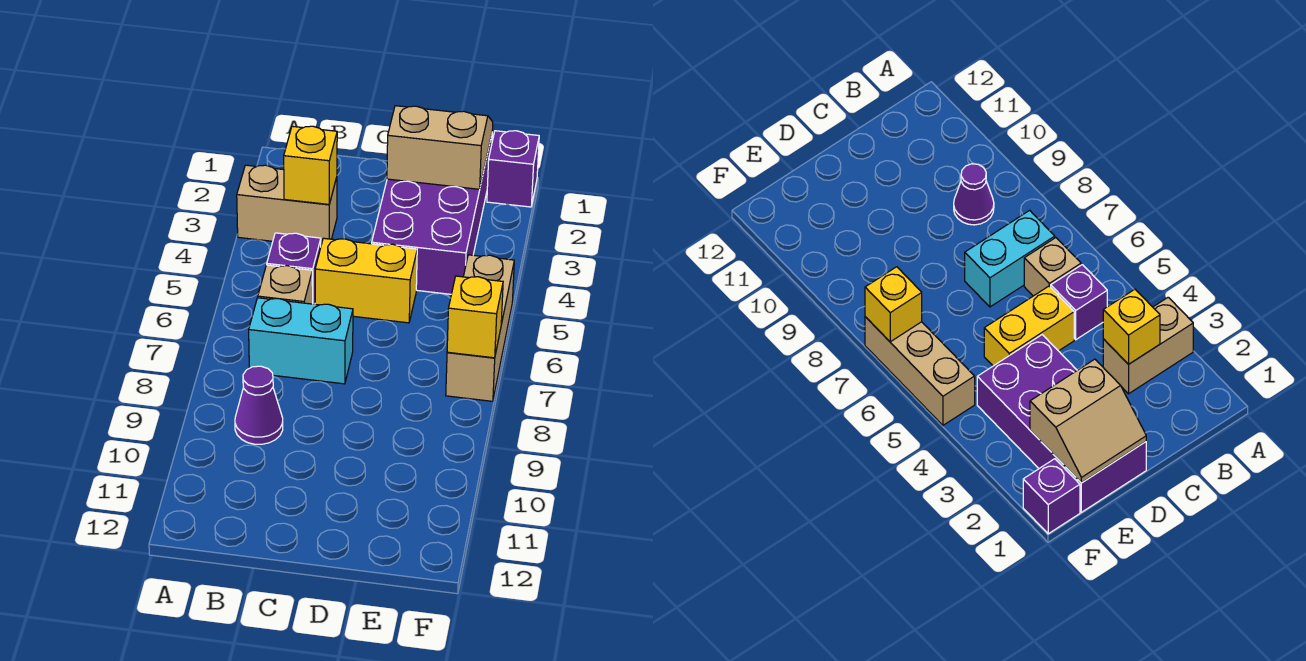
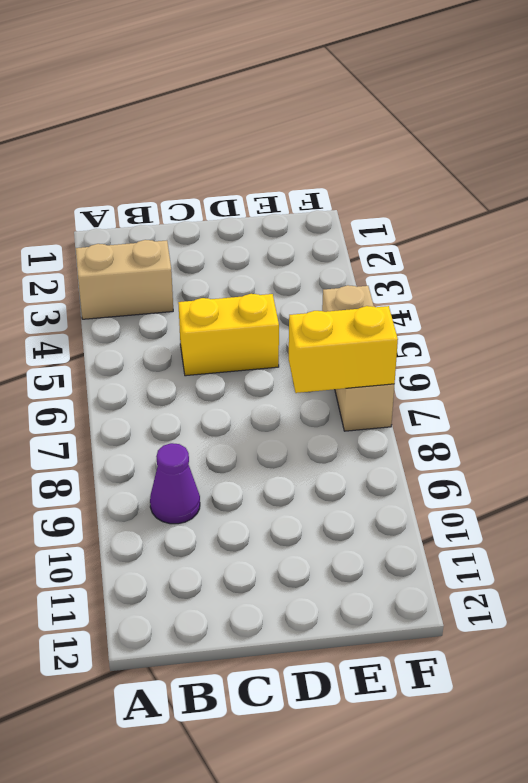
yellow 1x2 brick [289,306,398,393] -> yellow 1x1 brick [447,276,503,358]
none -> purple 1x1 brick [267,233,321,304]
none -> tan 1x1 brick [258,265,313,304]
none -> cyan 1x2 brick [249,298,353,384]

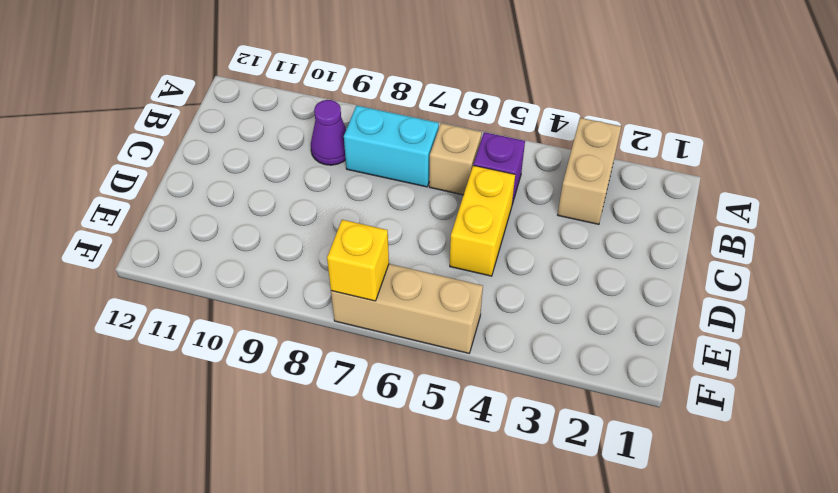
cyan 1x2 brick [344,106,439,187] -> cyan 1x2 brick turned to [249,298,353,384]
none -> purple 2x4 brick [372,135,492,294]
none -> purple 1x1 brick [487,131,539,207]
none -> yellow 1x1 brick [284,126,337,204]

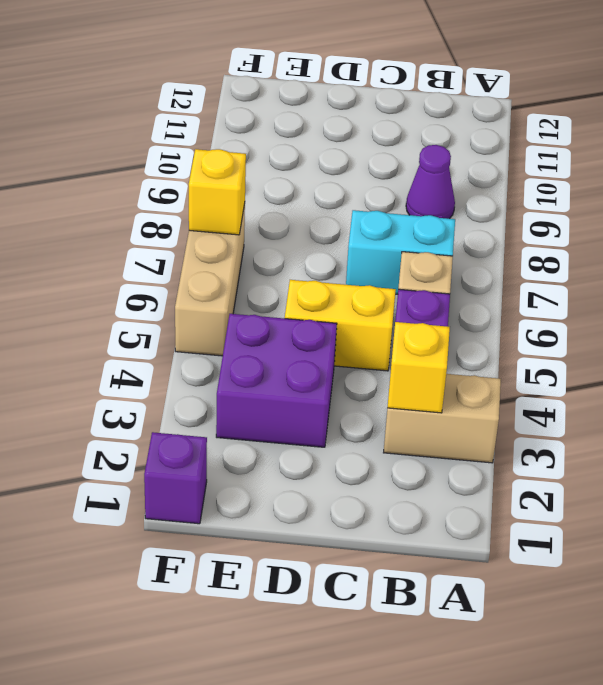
purple 2x2 brick [216,314,337,447] -> purple 2x4 brick [372,135,492,294]
none -> tan 2x2 slope [387,106,493,189]

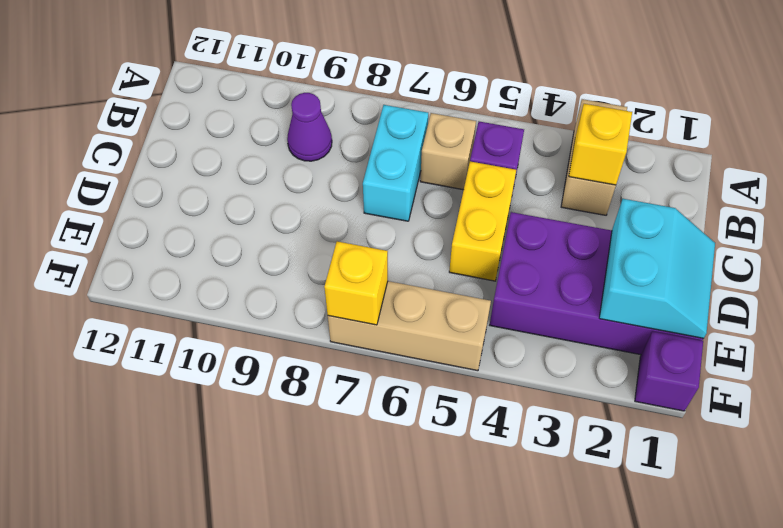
cyan 2x2 slope [599,199,715,338] -> tan 2x2 slope [387,106,493,189]

